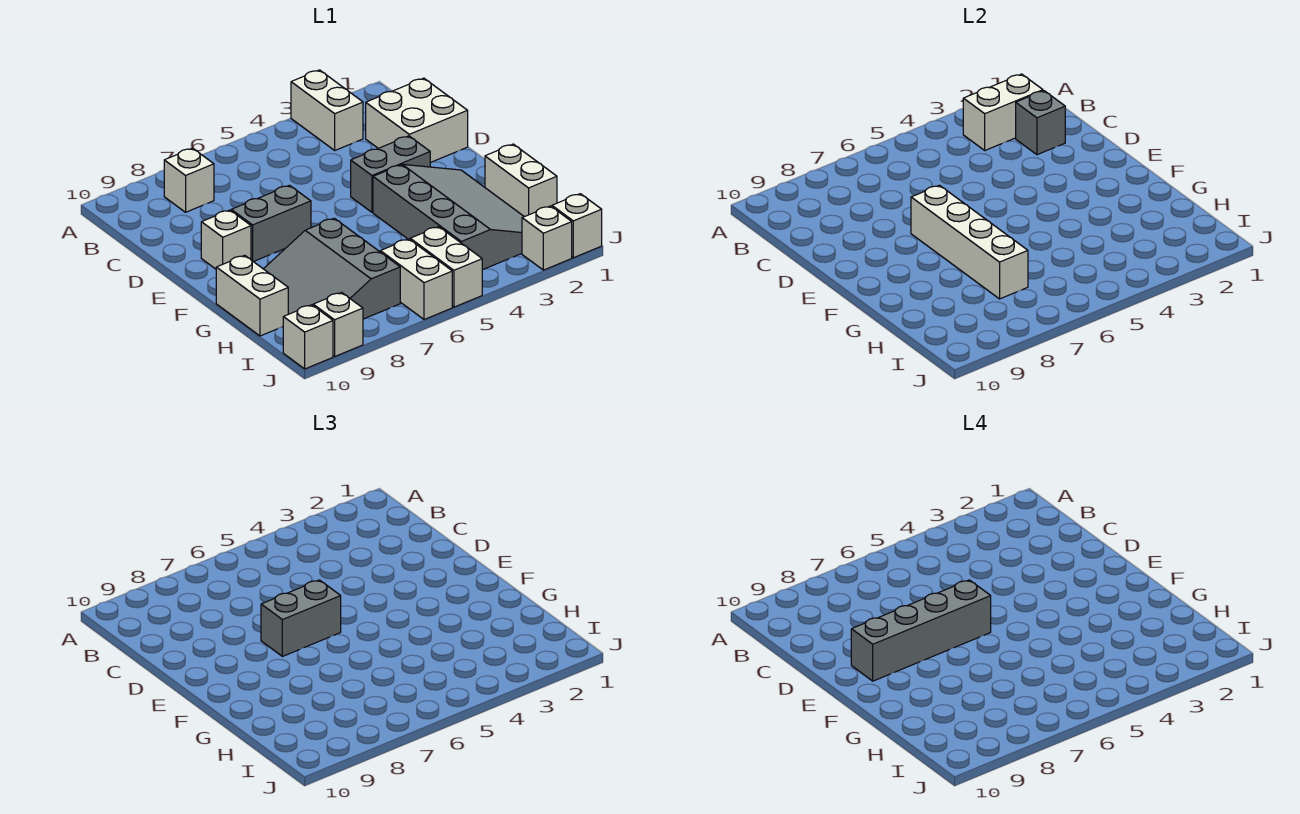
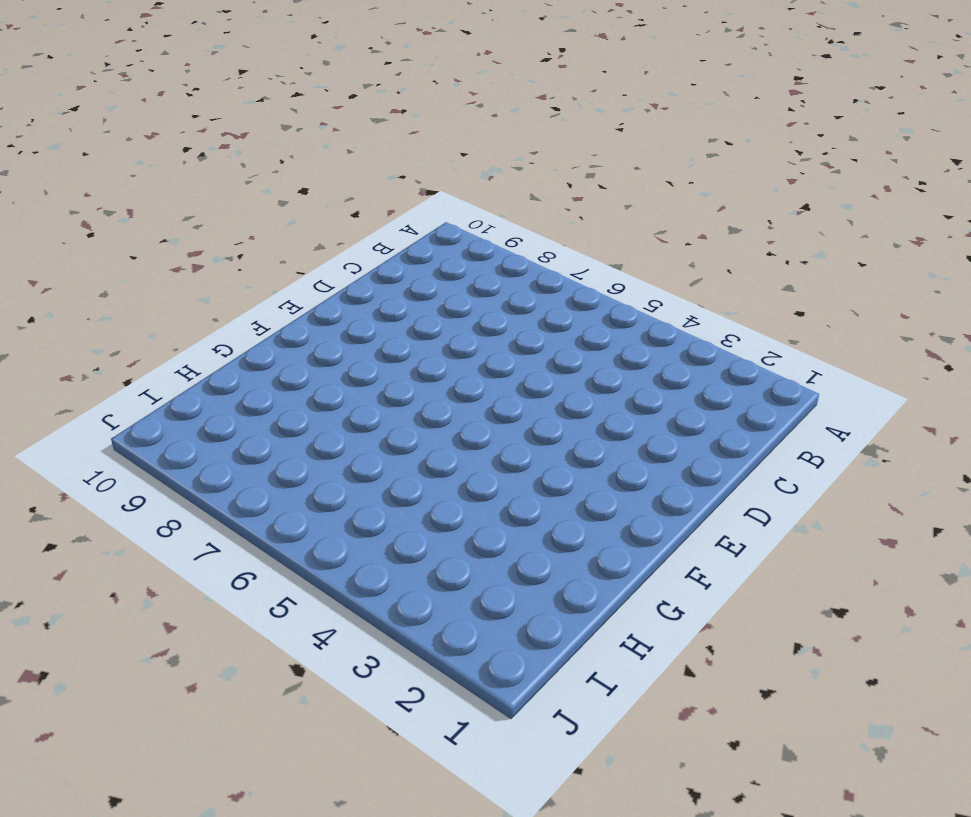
none -> white 1x2 brick [291,70,363,150]
none -> white 1x1 brick [164,148,214,212]
none -> white 2x2 brick [366,78,468,163]

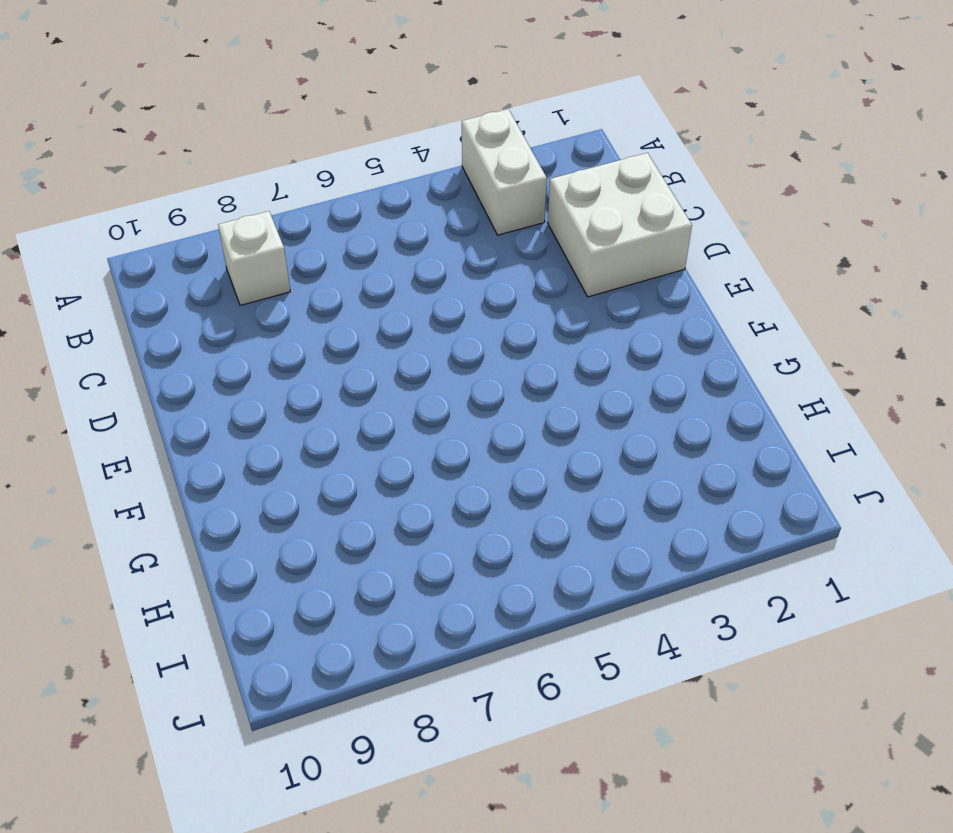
none -> grey 1x2 brick [351,136,430,212]
none -> grey 1x2 brick [231,185,311,262]
none -> white 1x1 brick [201,210,251,269]

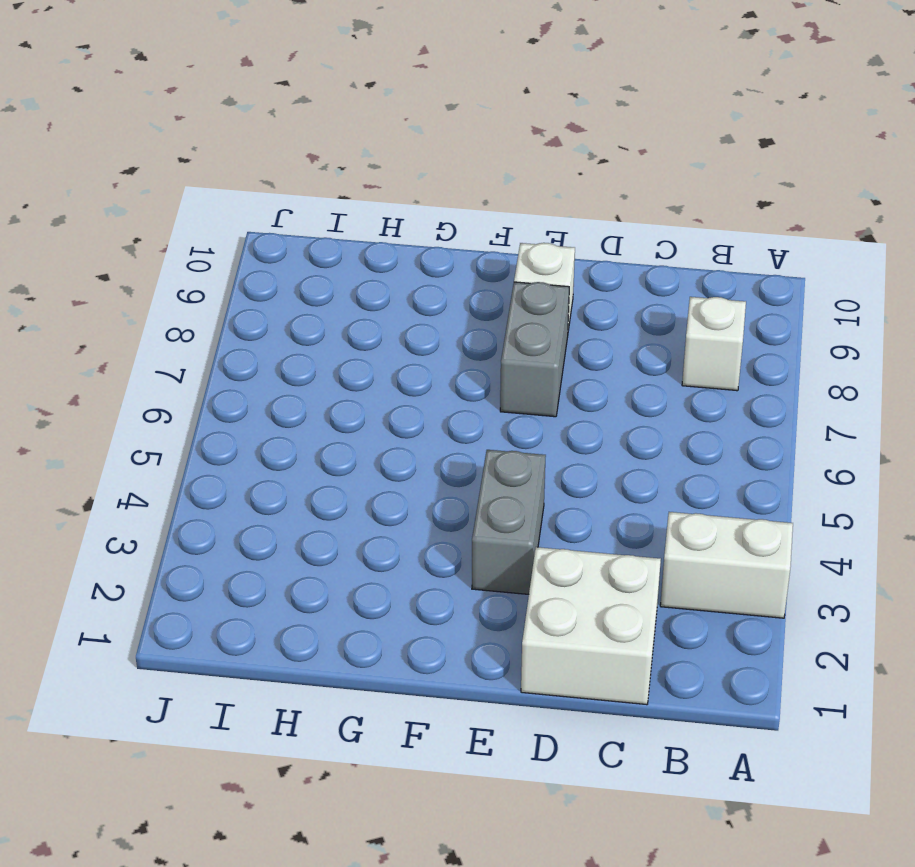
none -> grey 3x4 slope [373,164,524,270]
none -> white 1x2 brick [485,144,557,217]
none -> grey 3x3 slope [264,218,400,319]

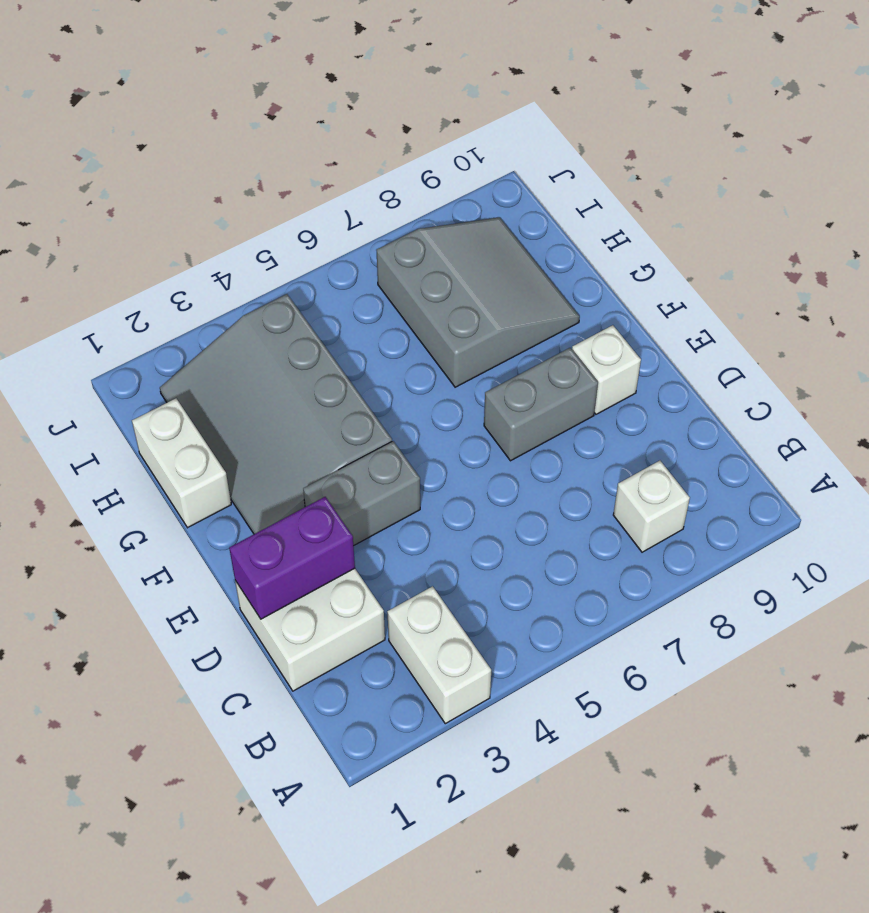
purple 1x2 brick [229,497,355,619] -> none
none -> white 1x2 brick [216,255,288,336]
none -> white 1x2 brick [410,227,482,307]
none -> white 1x2 brick [380,239,452,320]

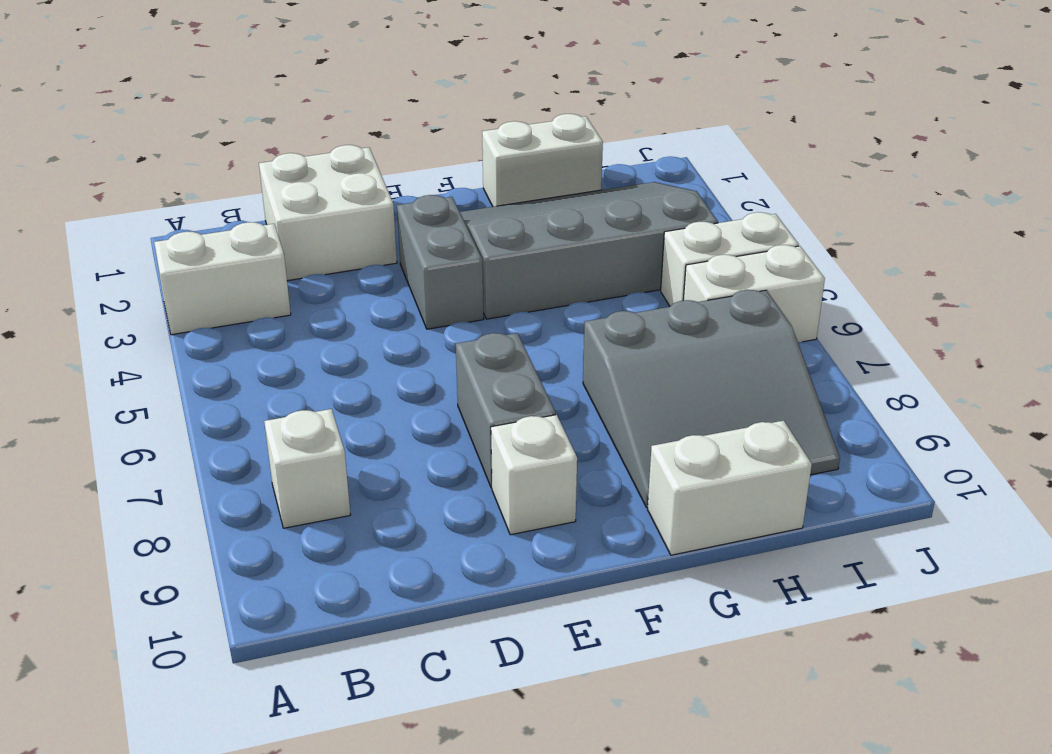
none -> white 1x1 brick [552,194,602,258]
none -> white 1x1 brick [522,206,572,270]
none -> white 1x1 brick [313,293,363,356]

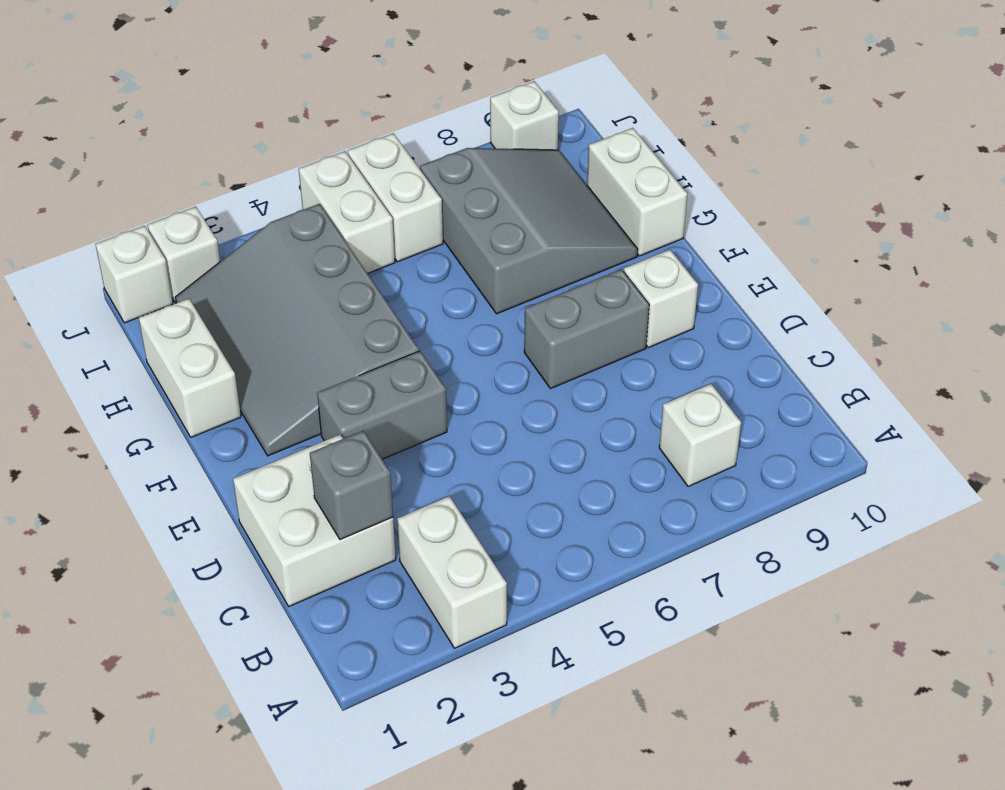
none -> white 1x1 brick [283,305,333,369]
none -> white 1x2 brick [963,74,1043,150]
none -> white 1x4 brick [911,185,1028,299]

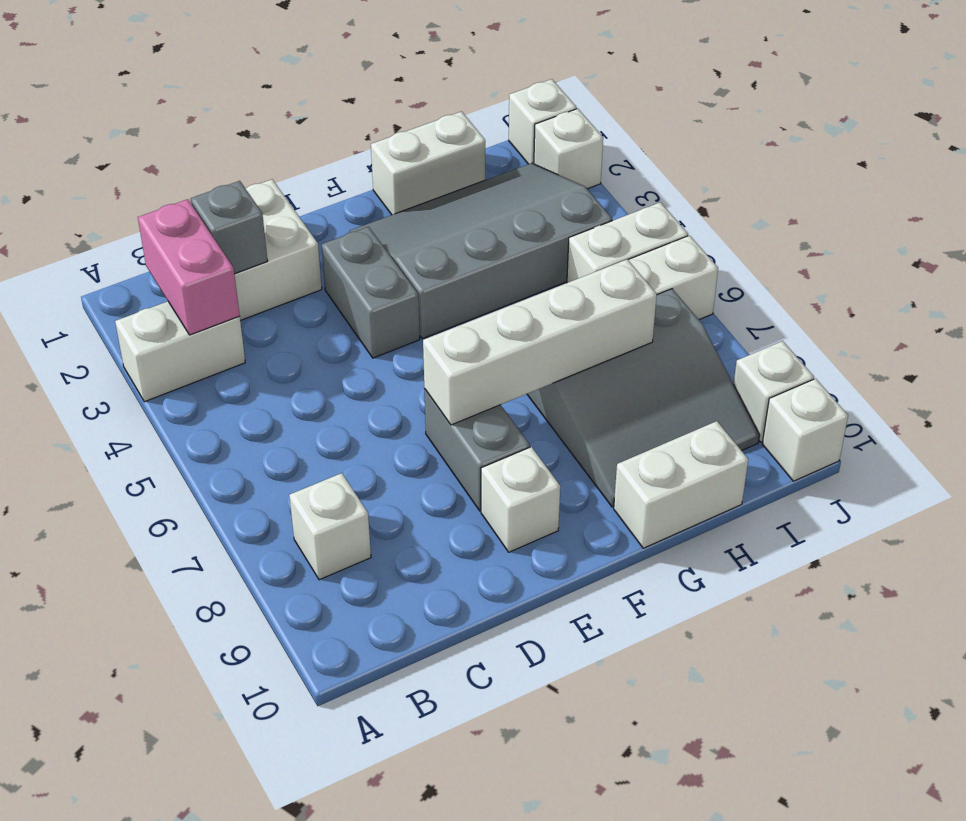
pink 1x2 brick [138,199,240,335] -> white 1x2 brick [963,74,1043,150]
none -> grey 1x2 brick [261,580,341,656]
none -> grey 1x4 brick [851,580,991,681]

